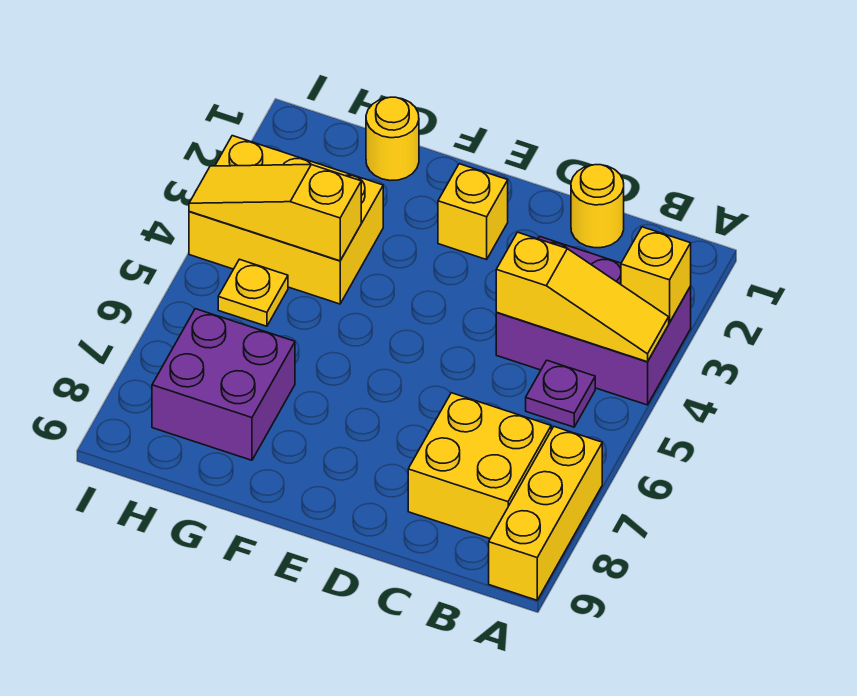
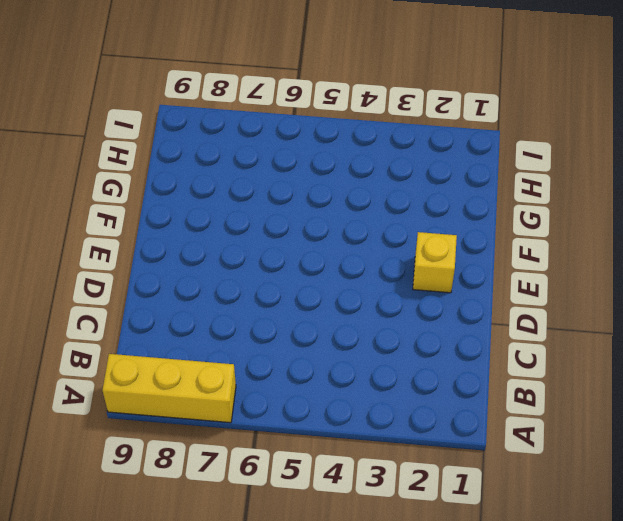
none -> purple 2x3 brick [496,237,691,405]
none -> purple 1x1 plate [526,360,595,427]
none -> yellow 2x2 brick [408,393,551,538]

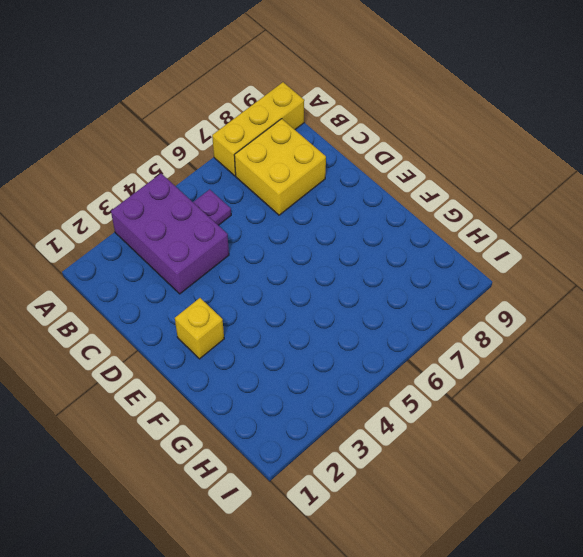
none -> yellow 1x1 round brick [571,165,624,248]
none -> yellow 1x1 round brick [366,97,419,181]
none -> yellow 2x3 brick [189,136,383,304]

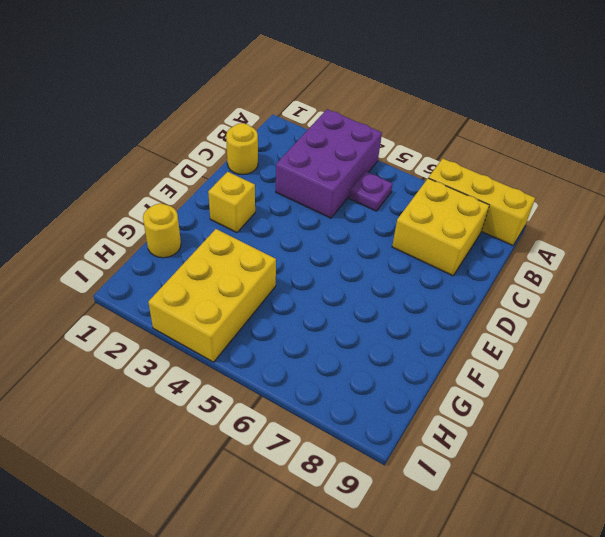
none -> purple 2x2 brick [152,309,295,460]
none -> yellow 1x1 plate [218,259,288,326]
none -> yellow 1x1 brick [621,227,691,323]

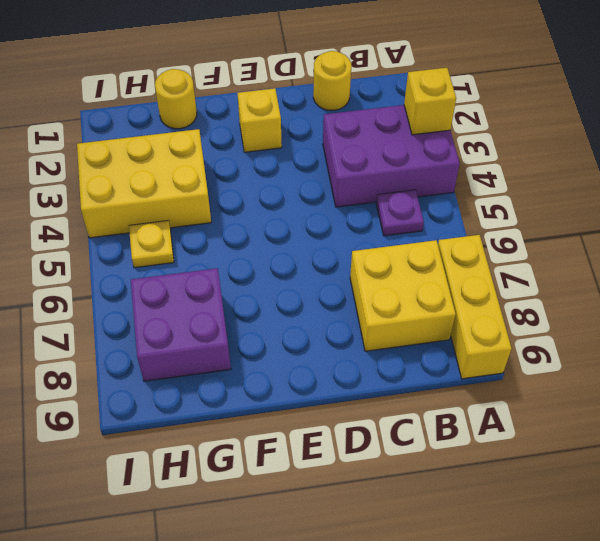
none -> yellow 1x3 slope [496,232,669,362]
none -> yellow 1x3 slope [189,165,361,261]

